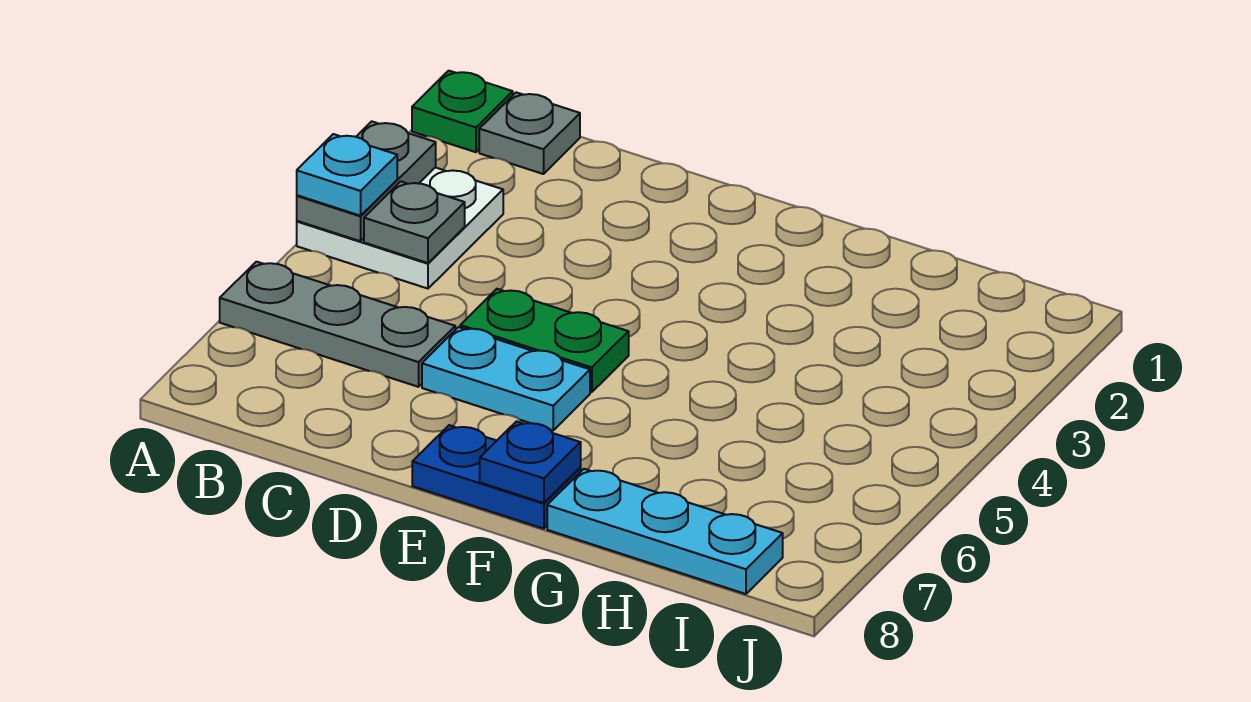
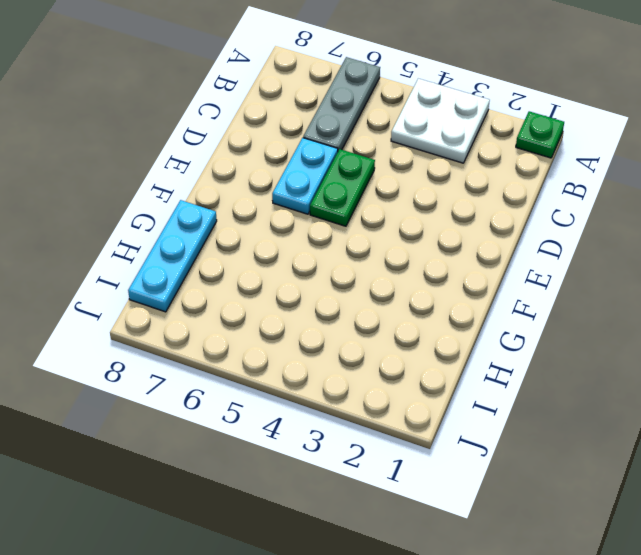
none -> grey 1x1 plate [479,92,580,174]
none -> blue 1x2 plate [412,425,581,529]
none -> grey 1x2 plate [297,121,436,241]

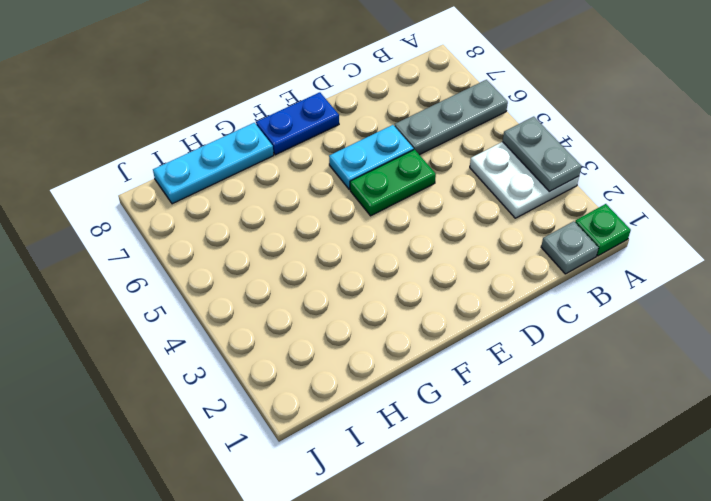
none -> grey 1x1 plate [364,181,465,263]
none -> blue 1x1 plate [480,421,581,503]
none -> cyan 1x1 plate [297,134,397,216]

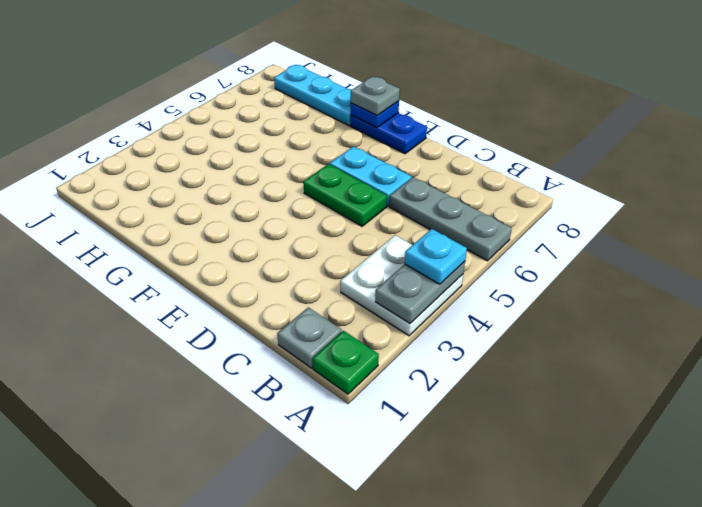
grey 1x1 plate [351,77,400,115] -> grey 1x1 plate moved to [364,181,465,263]

